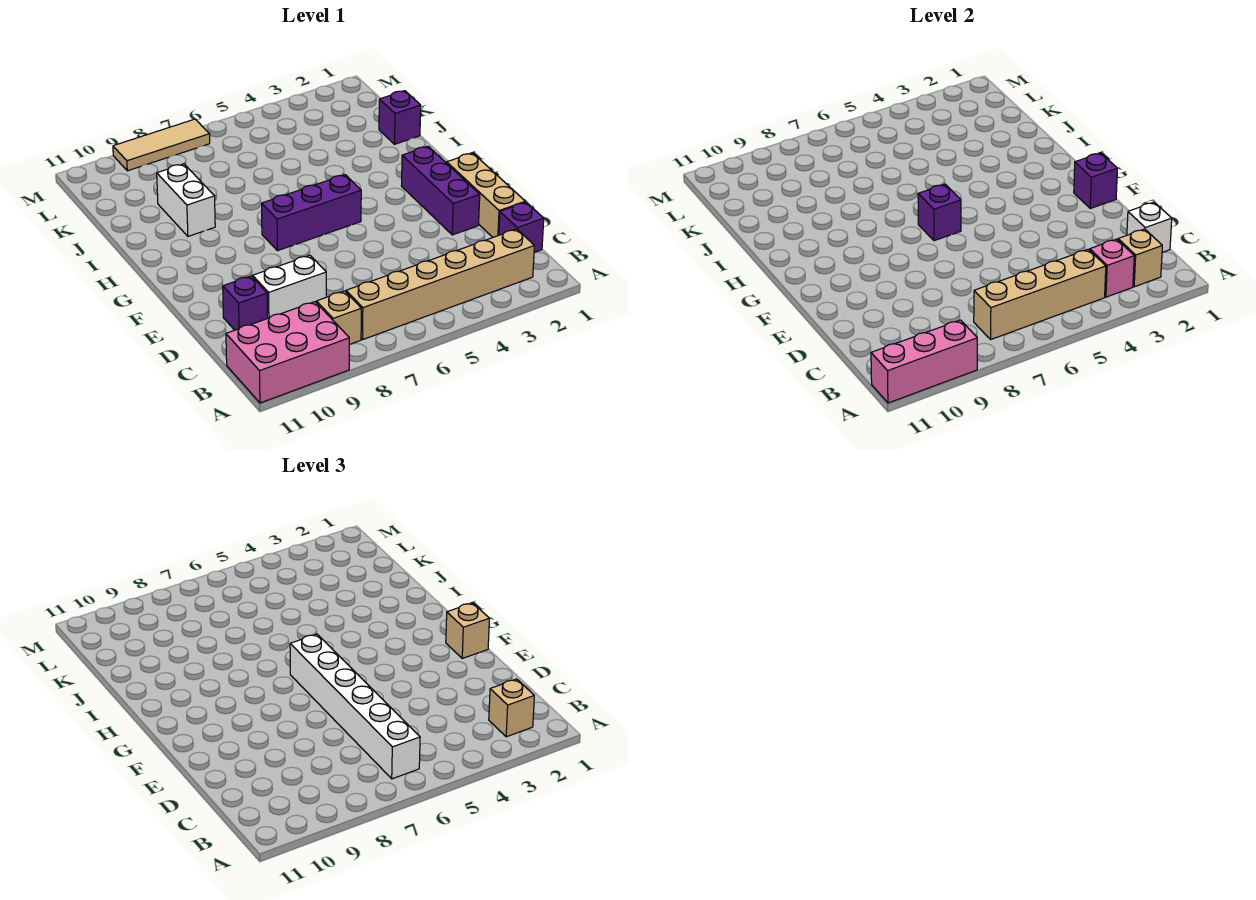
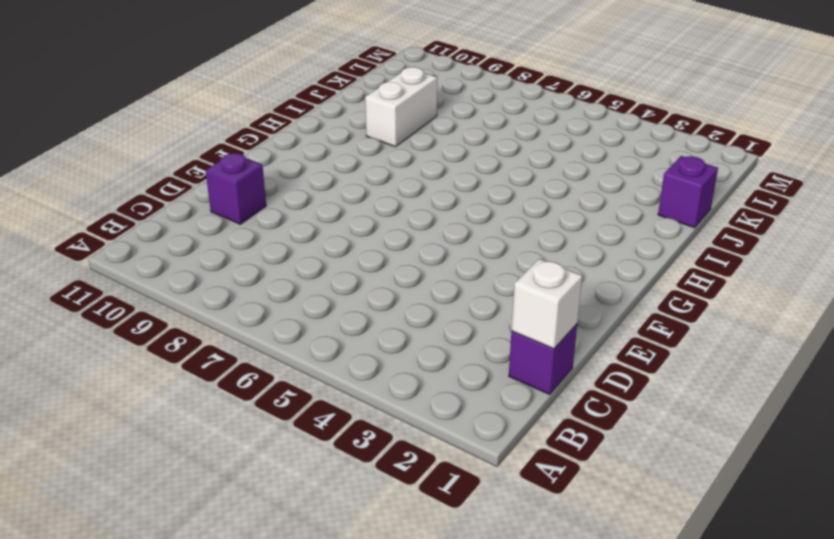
none -> pink 2x3 brick [226,302,349,403]
none -> tan 1x6 brick [346,229,534,340]
none -> tan 1x1 brick [316,291,361,345]

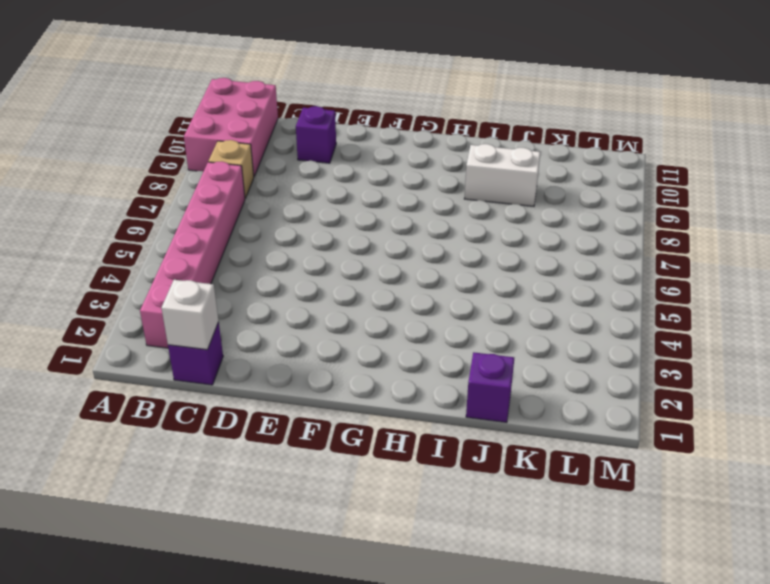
pink 1x6 brick [140,162,245,348] -> tan 1x6 brick [346,229,534,340]
none -> tan 1x3 brick [447,153,525,237]
none -> white 1x2 brick [253,255,326,318]
none -> purple 1x3 brick [402,146,480,235]

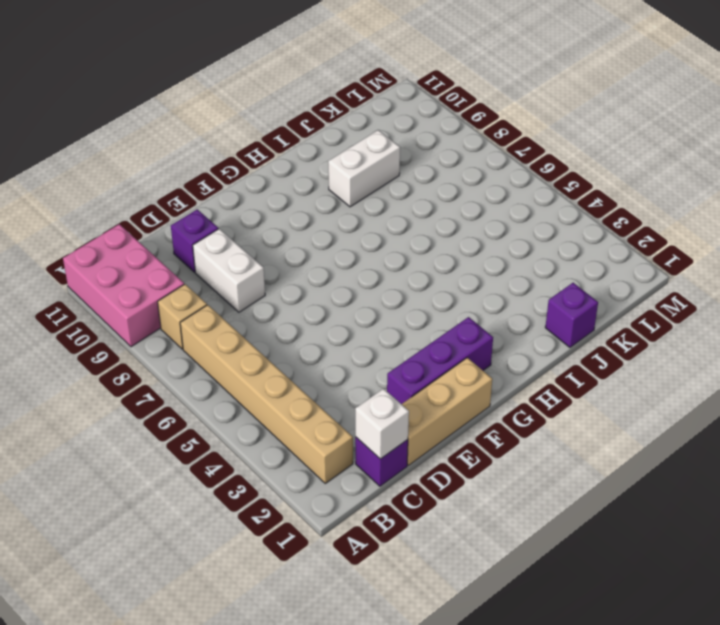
none -> purple 1x3 brick [262,175,361,251]
none -> tan 1x3 tile [113,119,210,171]
none -> pink 1x3 brick [871,320,977,403]

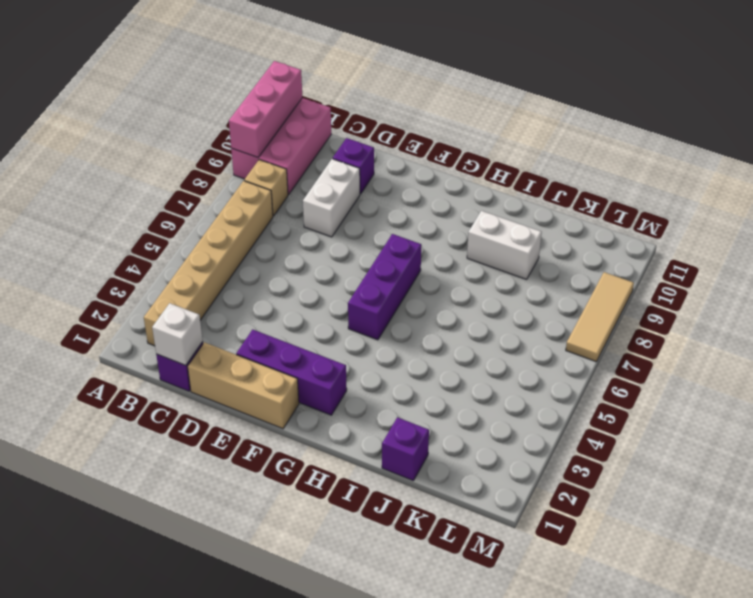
none -> tan 1x1 brick [1118,229,1162,287]
none -> pink 1x1 brick [1090,239,1134,297]
none -> tan 1x4 brick [974,249,1106,340]

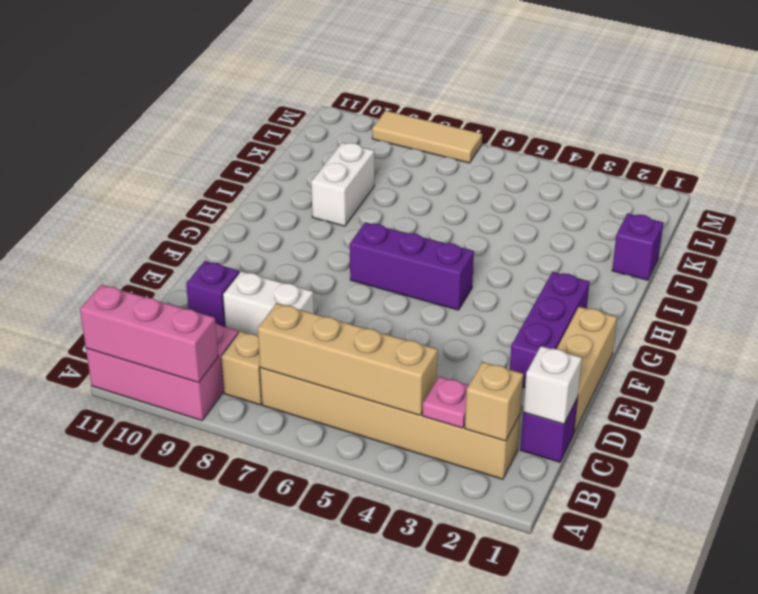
pink 1x1 plate [422,377,469,428] -> pink 1x1 brick [1090,239,1134,297]
none -> purple 1x1 brick [1074,153,1117,208]
none -> purple 1x1 brick [918,184,961,241]
none -> tan 1x1 brick [489,679,534,737]

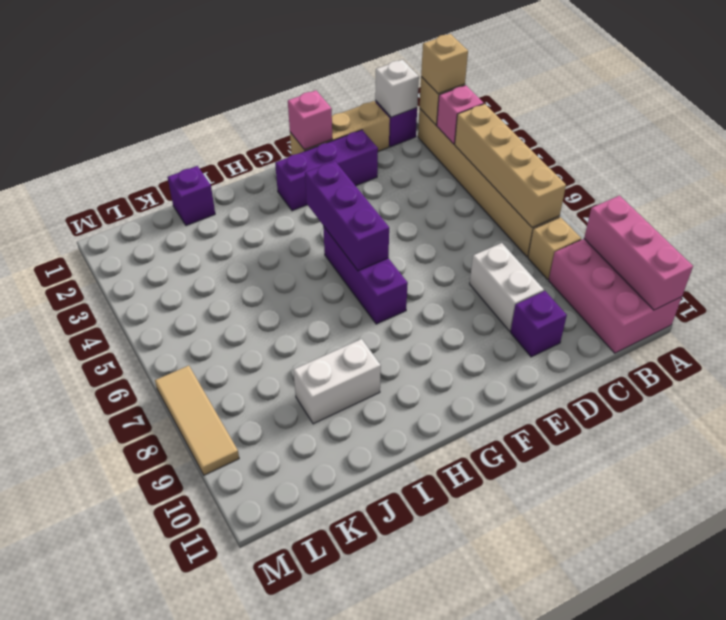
pink 1x1 brick [288,90,332,150] -> purple 1x1 brick [1074,153,1117,208]
purple 1x3 brick [305,161,389,271] -> purple 1x1 brick [918,184,961,241]
none -> white 1x6 brick [290,634,420,779]
none -> tan 1x1 brick [446,603,489,658]

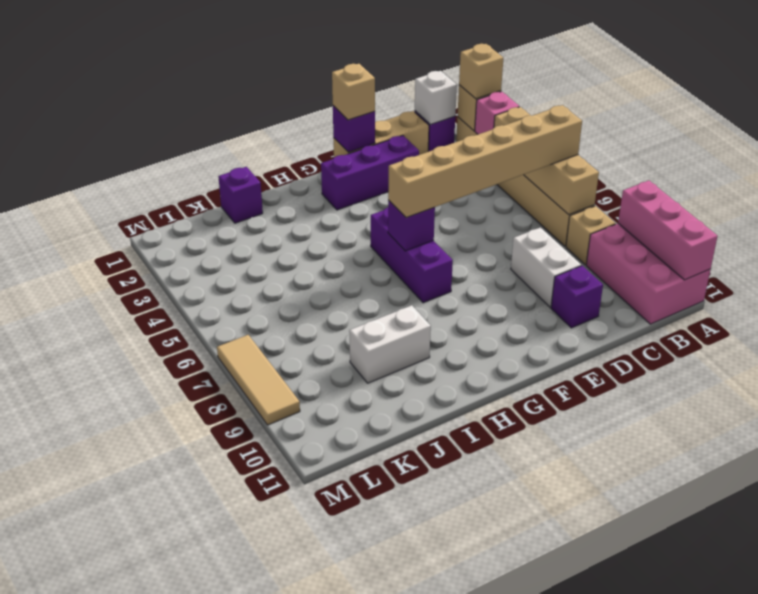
tan 1x6 brick [388,105,582,218] -> white 1x6 brick [290,634,420,779]

